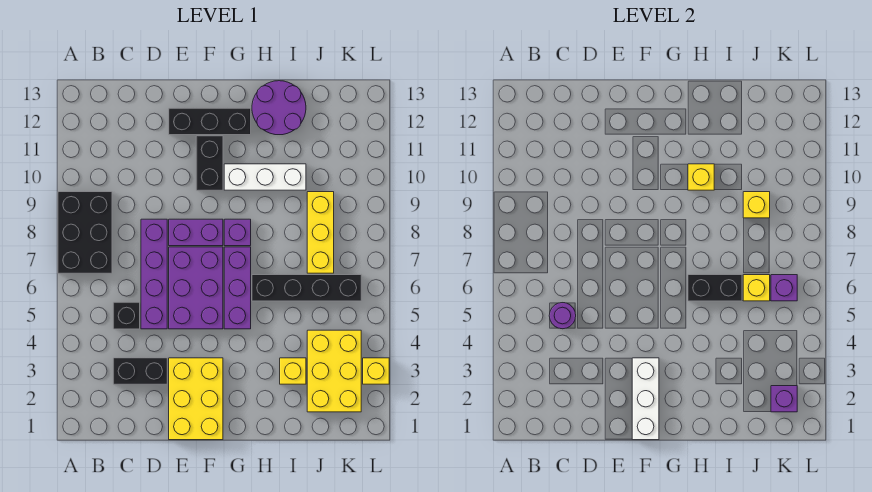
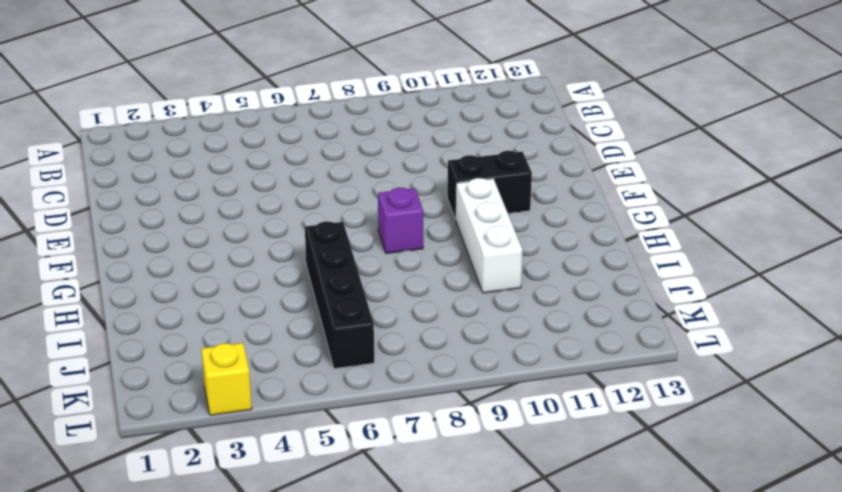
none -> black 2x3 brick [58,192,112,273]
none -> black 1x2 brick [113,358,167,384]
none -> black 1x1 brick [113,302,140,329]

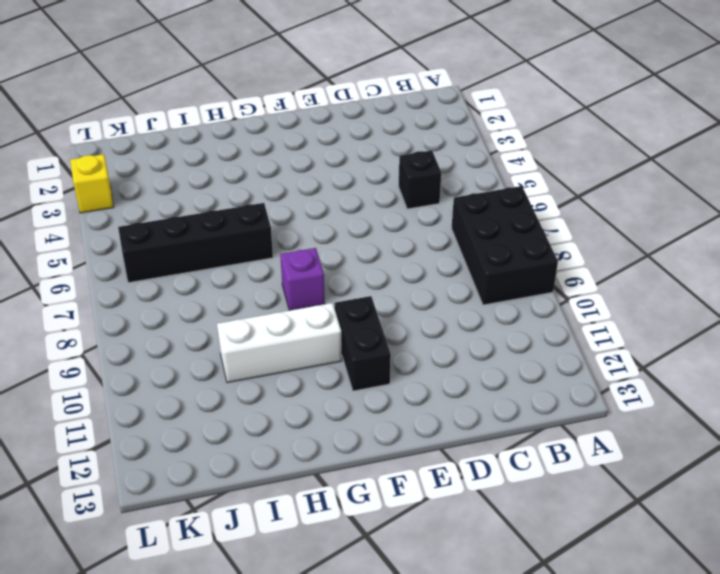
none -> black 1x2 brick [113,358,167,384]
none -> purple 1x4 brick [141,219,167,329]
none -> yellow 2x3 brick [169,358,223,440]

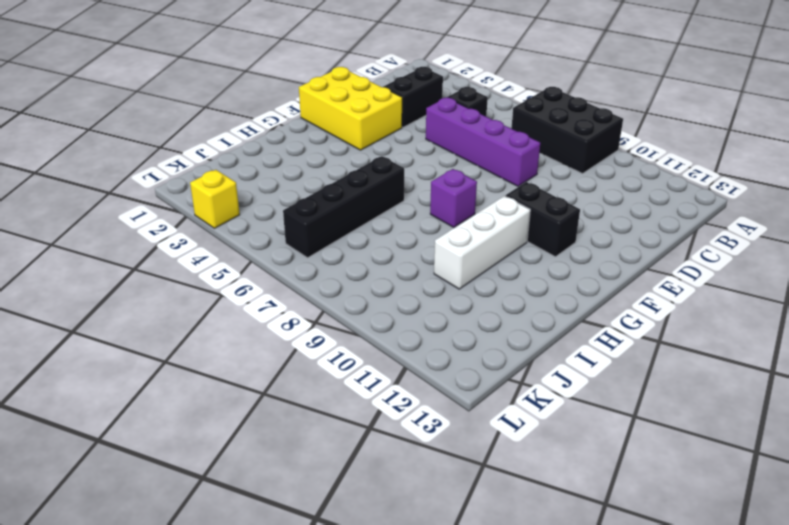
none -> purple 2x3 brick [169,247,223,329]
none -> purple 1x2 brick [169,219,223,246]
none -> black 1x3 brick [169,108,251,135]

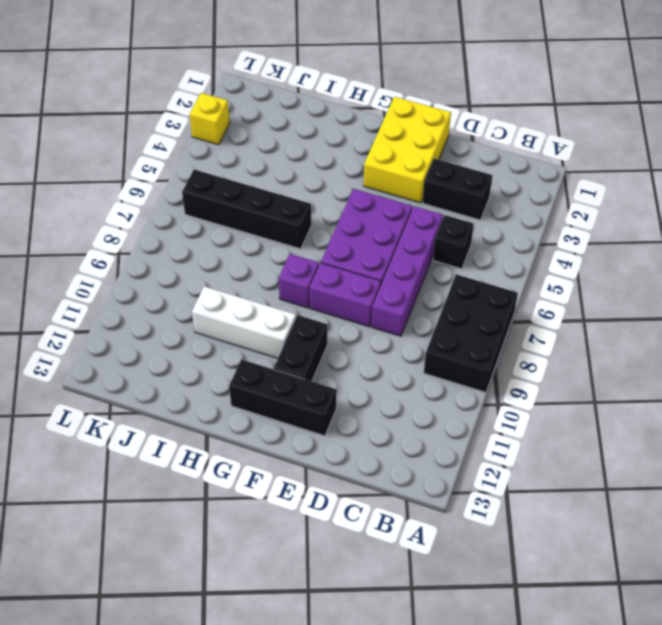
none -> purple 1x3 brick [224,247,251,329]
none -> purple 2x2 round brick [252,81,306,135]
none -> yellow 1x1 brick [280,358,306,384]

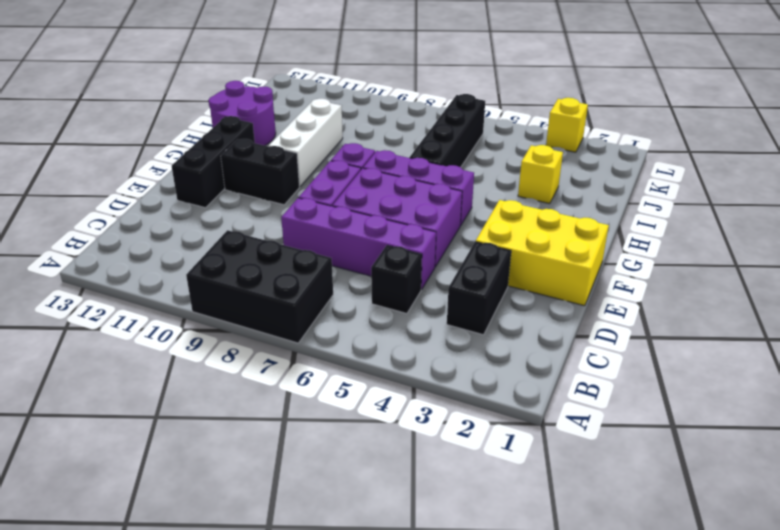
none -> yellow 2x3 brick [307,330,361,412]
none -> yellow 1x3 brick [307,192,334,273]
none -> purple 1x1 round brick [549,303,576,329]

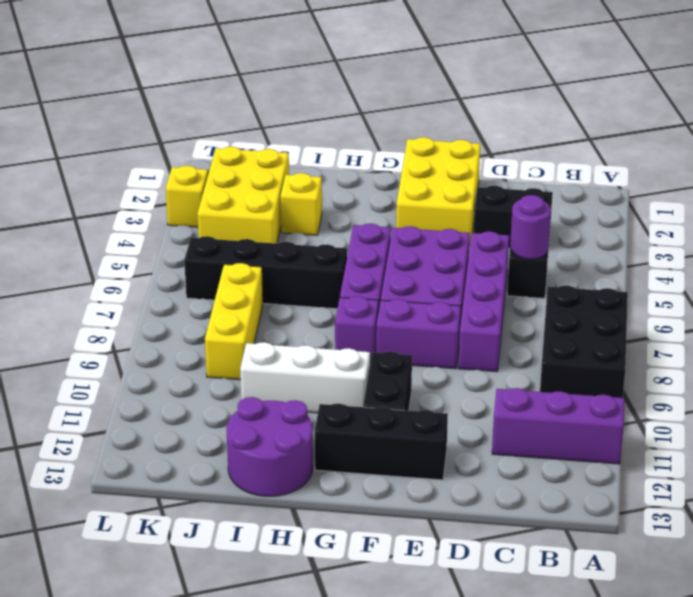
purple 1x3 brick [492,388,625,464] -> none
none -> white 1x3 brick [632,358,659,440]
none -> black 1x2 brick [688,275,742,301]
none -> yellow 1x1 brick [688,164,714,190]

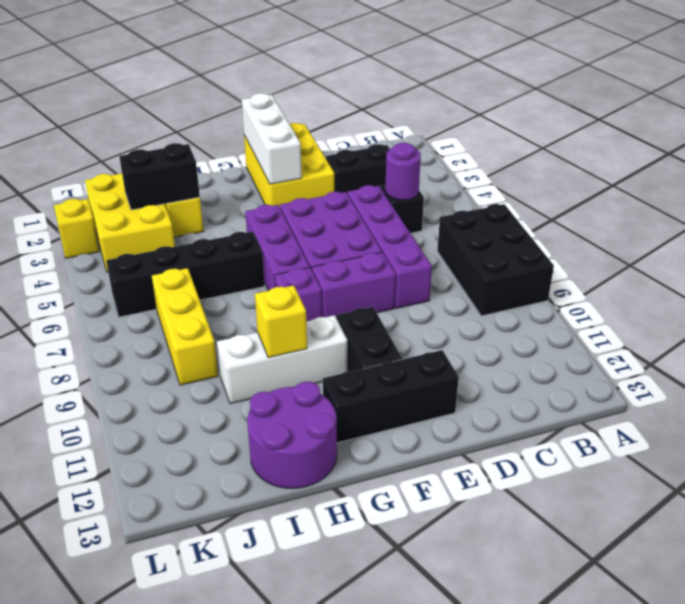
black 1x2 brick [119,143,200,210] -> black 1x2 brick moved to [688,275,742,301]
none -> yellow 1x1 brick [743,275,770,301]
none -> yellow 1x1 brick [743,192,770,218]
none -> purple 1x1 brick [771,386,797,412]

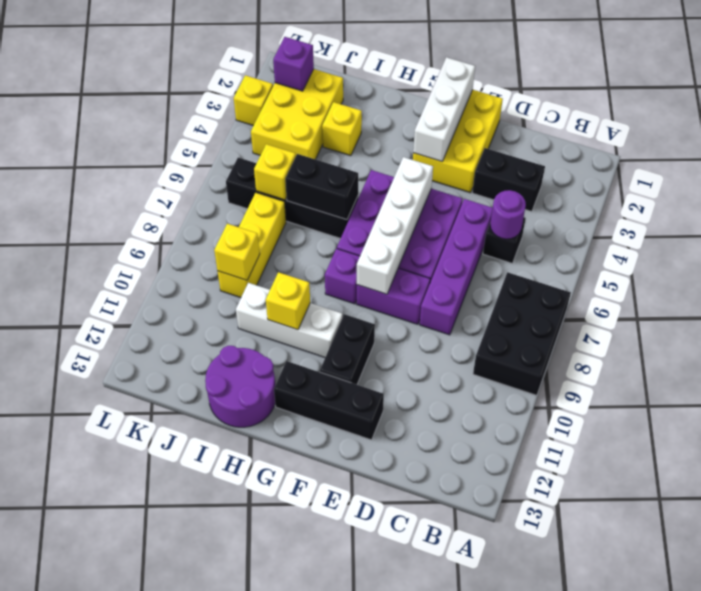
white 1x4 brick [357,157,433,294] -> none
none -> purple 1x1 brick [771,275,797,301]

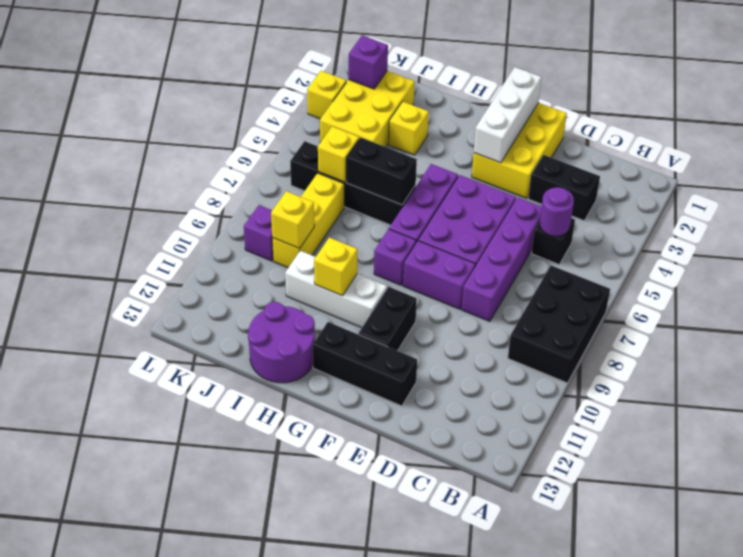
purple 1x1 brick [244,205,273,261] -> purple 1x1 brick moved to [771,275,797,301]

